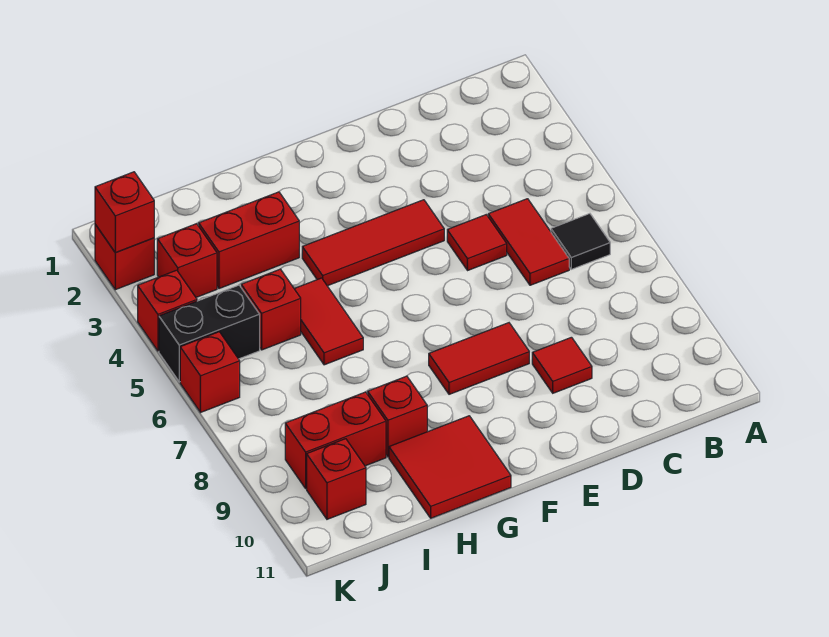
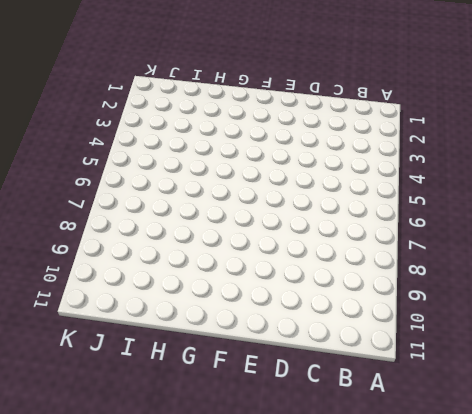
none -> black 1x1 tile [551,214,610,269]
none -> red 1x2 tile [488,199,569,285]
none -> red 1x1 tile [447,215,507,271]

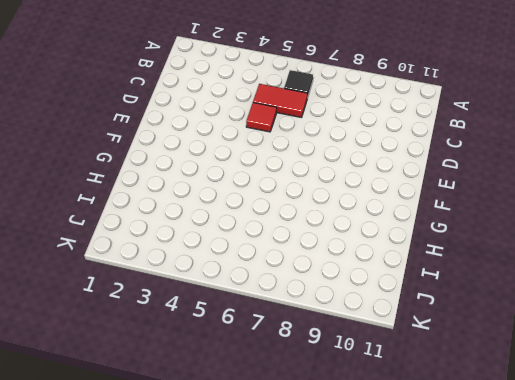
none -> red 1x1 tile [532,337,592,393]
none -> red 1x3 tile [302,200,444,286]
none -> red 1x2 tile [429,323,529,394]

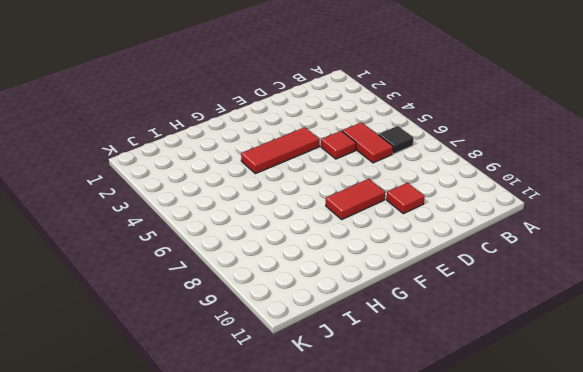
none -> red 2x2 tile [389,416,511,518]
none -> red 1x2 brick [199,192,299,289]
none -> red 1x2 tile [294,278,363,365]

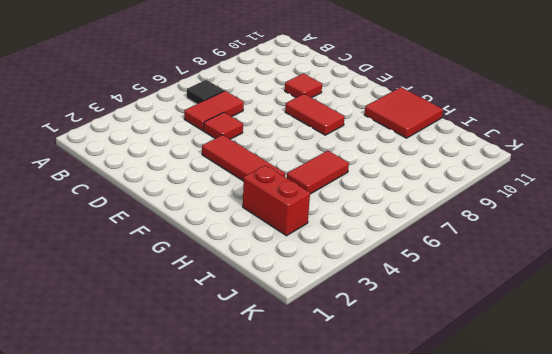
none -> red 1x1 brick [368,376,427,457]
none -> red 1x1 brick [241,269,301,350]
none -> red 1x2 brick [285,392,386,489]

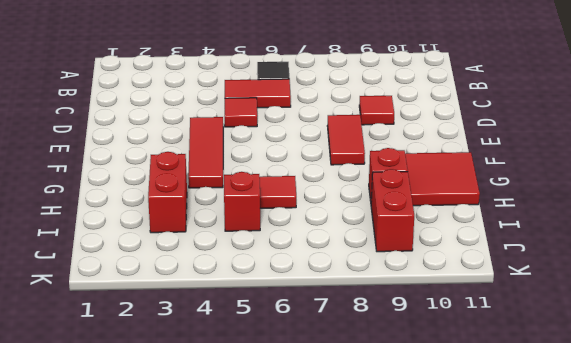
none -> red 1x1 brick [157,224,217,297]
none -> black 1x2 brick [159,285,260,382]
none -> red 1x1 brick [307,439,366,519]

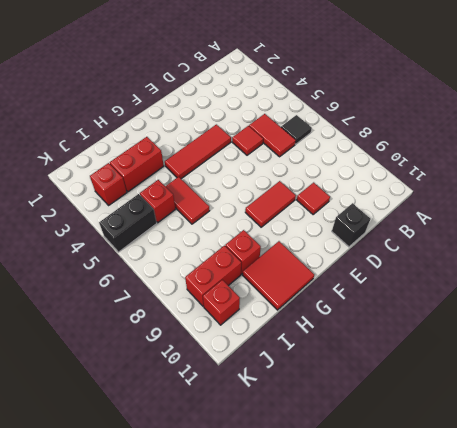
black 1x1 brick [332,203,370,247] -> none
none -> red 1x1 brick [95,224,154,290]
none -> red 1x1 brick [138,270,197,351]
none -> red 1x1 brick [180,332,240,413]

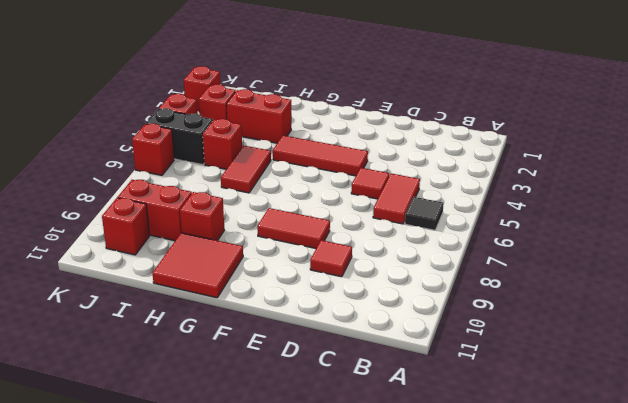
none -> red 1x1 brick [95,172,154,253]

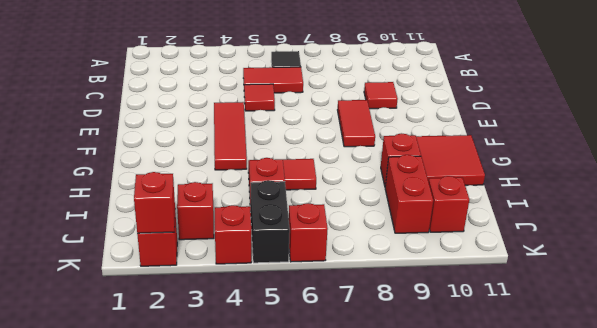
none -> red 1x2 brick [199,192,299,289]

